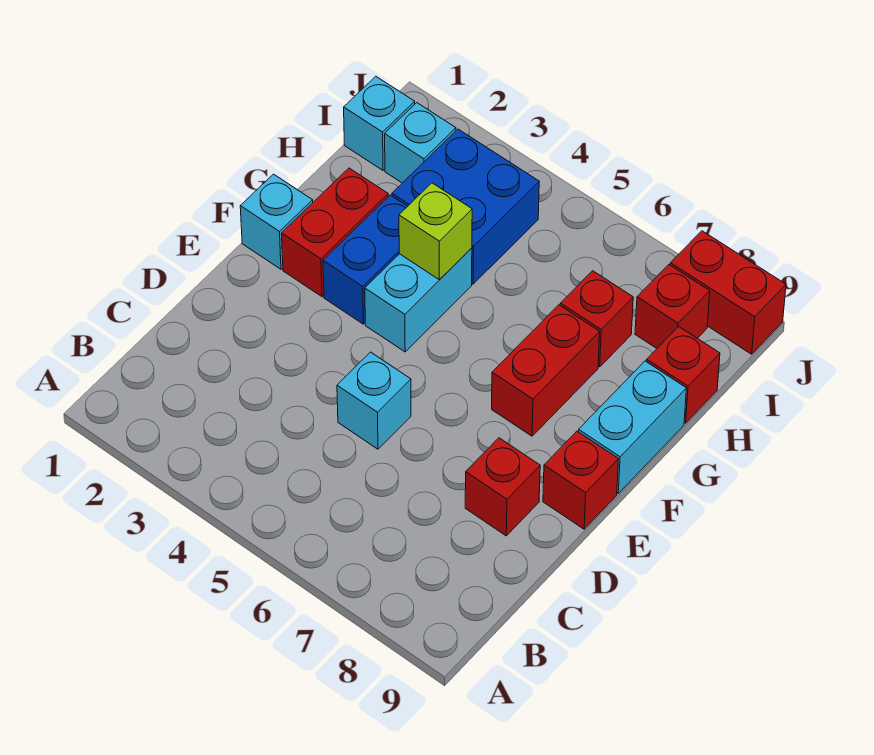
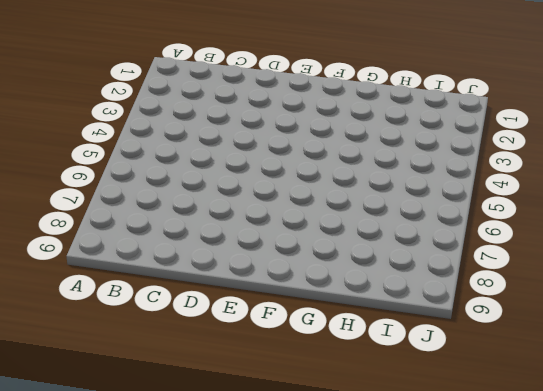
none -> cyan 1x1 brick [337,352,411,449]
none -> red 1x1 brick [465,438,540,536]
none -> red 1x1 brick [543,431,619,529]

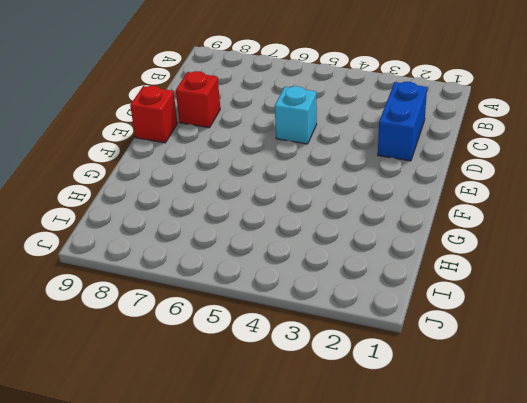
blue 1x2 brick [378,82,427,161] -> blue 1x2 brick moved to [323,195,408,324]
none -> cyan 1x1 brick [240,174,313,269]
none -> red 1x2 brick [282,168,388,297]
none -> cyan 1x2 brick [365,248,472,352]

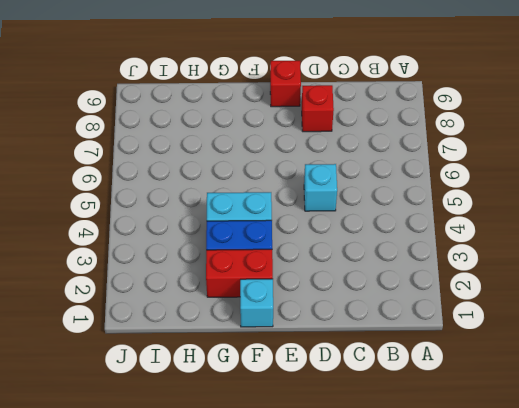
none -> red 1x2 brick [492,305,600,436]
none -> cyan 1x2 brick [578,361,686,493]
none -> blue 2x2 brick [392,129,539,284]

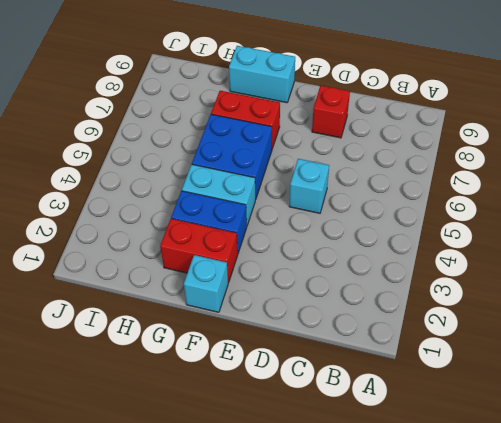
blue 2x2 brick [192,114,272,200] -> blue 2x2 brick moved to [392,129,539,284]
none -> red 1x1 brick [543,431,619,529]
none -> red 1x1 brick [560,271,633,367]
none -> red 1x1 brick [647,326,720,423]

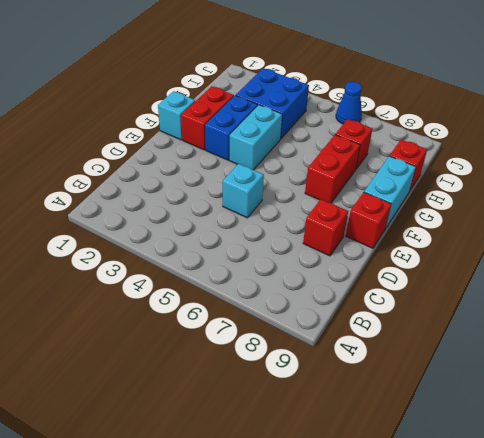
blue 1x1 cone [336,82,362,124] -> none
none -> cyan 1x1 brick [344,76,415,170]
none -> cyan 1x1 brick [385,103,456,183]
none -> red 1x1 brick [635,265,710,348]

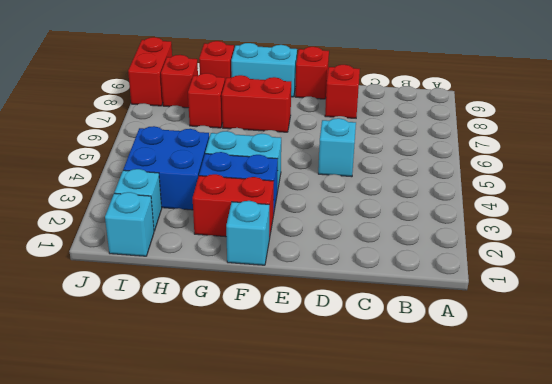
none -> lime 1x1 brick [399,183,472,280]

